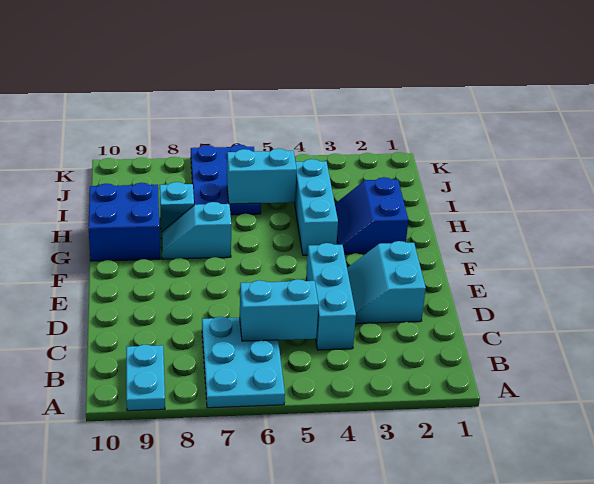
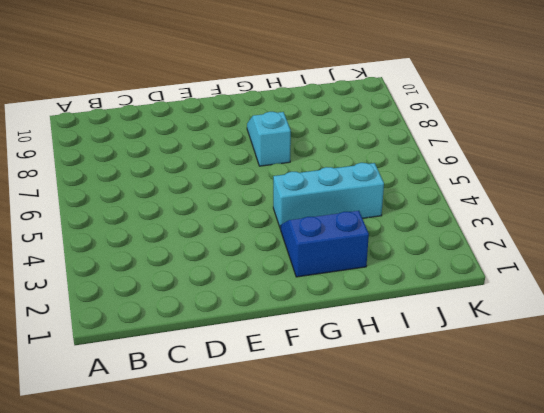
none -> cyan 2x3 plate [202,317,285,408]
none -> cyan 1x2 plate [126,345,165,411]
none -> cyan 1x3 brick [306,243,356,350]

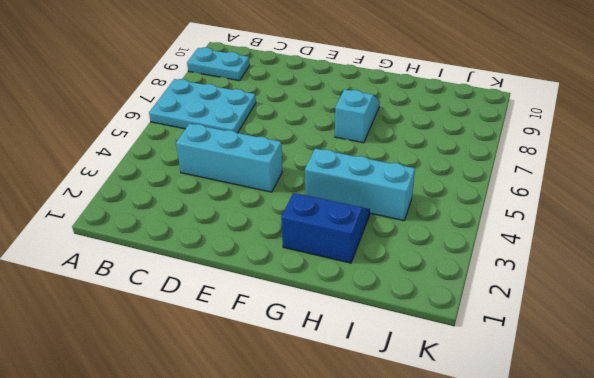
none -> cyan 2x2 slope [347,241,426,324]
none -> blue 2x2 brick [89,183,160,261]
none -> cyan 1x1 brick [160,182,194,232]

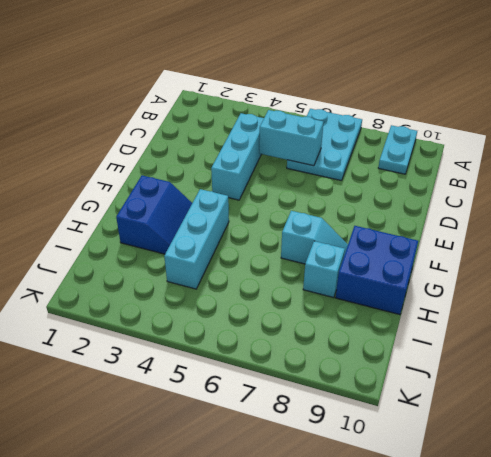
none -> cyan 2x2 slope [347,241,426,324]
none -> blue 2x3 plate [191,145,261,215]
none -> cyan 1x2 brick [227,149,297,204]

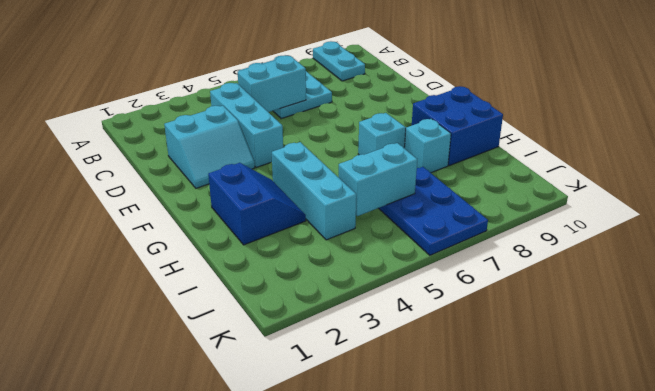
cyan 2x2 slope [164,106,255,188] -> cyan 2x2 slope turned to [347,241,426,324]

